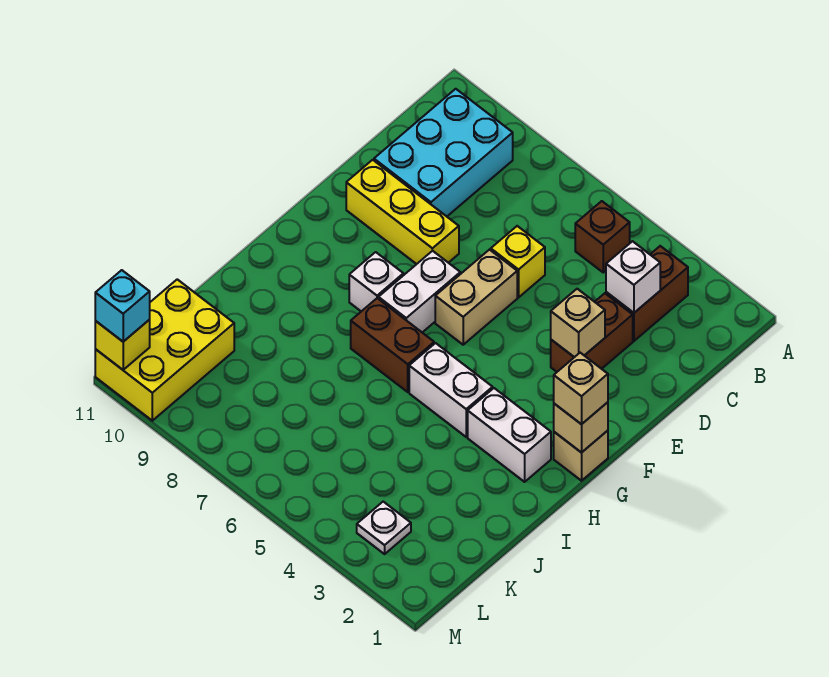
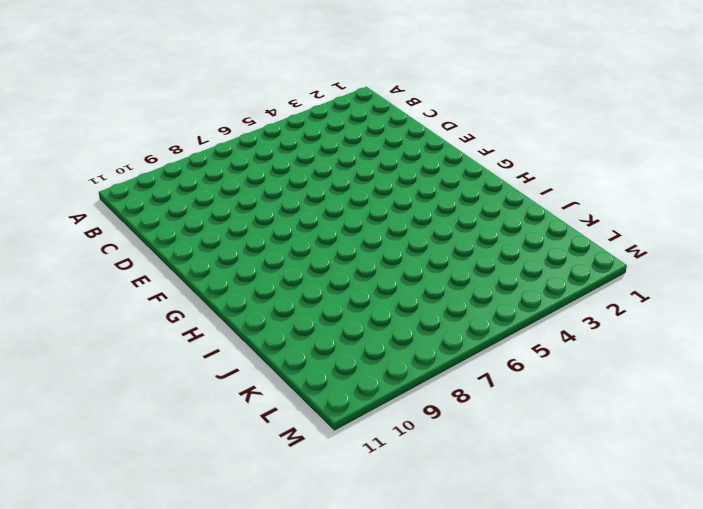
none -> brown 1x2 brick [606,246,688,341]
none -> brown 1x1 brick [575,201,630,272]
none -> cyan 2x3 brick [374,89,513,216]

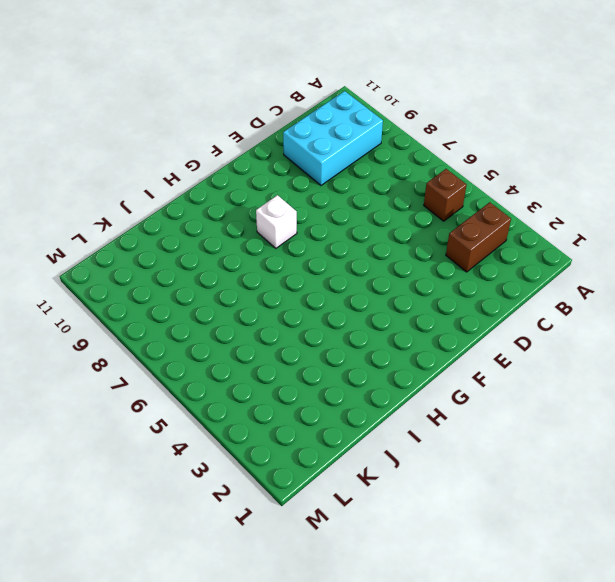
none -> brown 1x2 brick [551,293,633,372]
none -> yellow 1x1 brick [491,226,545,297]
none -> tan 1x2 brick [435,250,517,345]

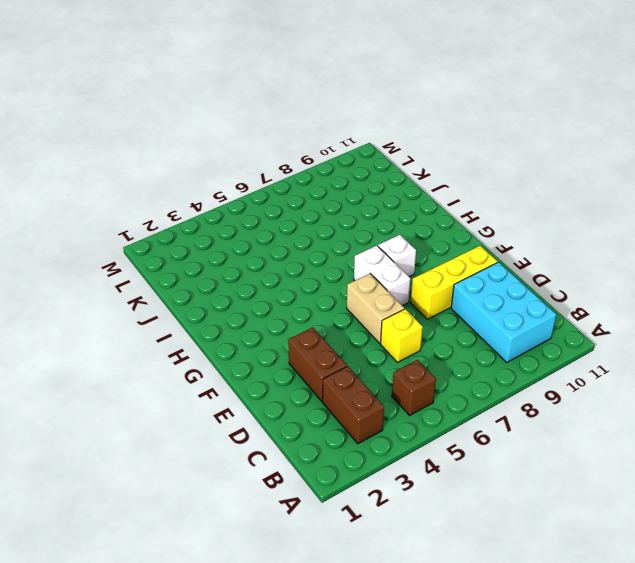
none -> tan 1x1 brick [554,431,608,481]
none -> white 1x2 brick [468,388,551,482]
none -> white 1x2 brick [409,343,493,437]

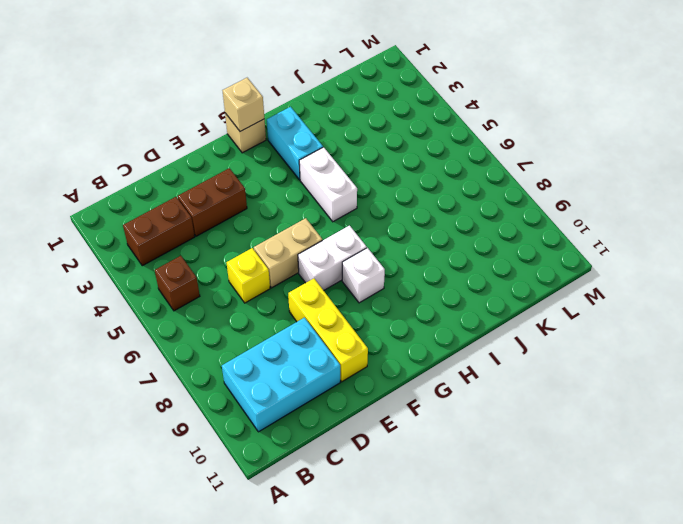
cyan 1x2 brick [267,107,323,180] -> white 1x2 brick [468,388,551,482]
none -> brown 1x2 brick [351,298,434,392]
none -> yellow 2x3 brick [95,279,234,421]
none -> white 1x1 plate [357,502,411,554]

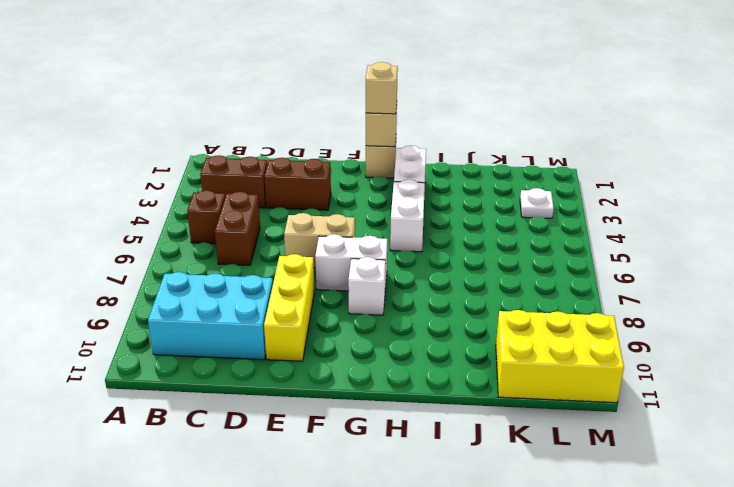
brown 1x2 brick [215,192,260,265] -> brown 1x2 brick moved to [351,298,434,392]
none -> yellow 1x1 brick [491,226,545,297]
none -> white 1x1 brick [606,241,660,313]
none -> tan 1x1 brick [551,289,605,357]

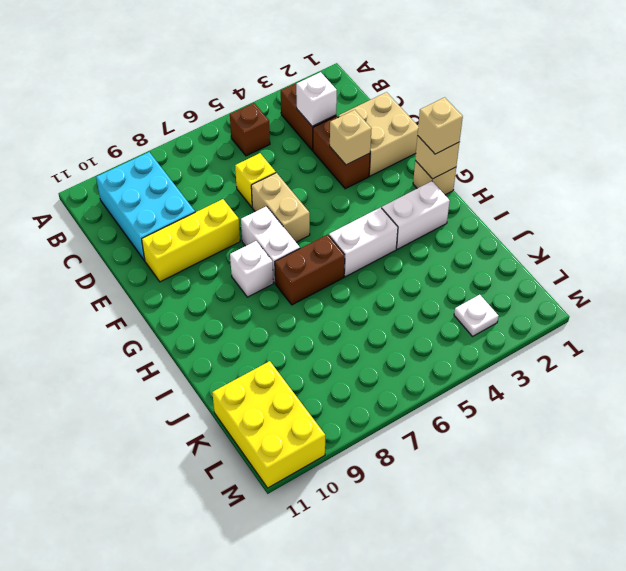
tan 2x2 brick [338,92,418,176] -> none
none -> yellow 1x1 brick [95,320,150,370]
none -> cyan 1x1 brick [95,270,150,342]

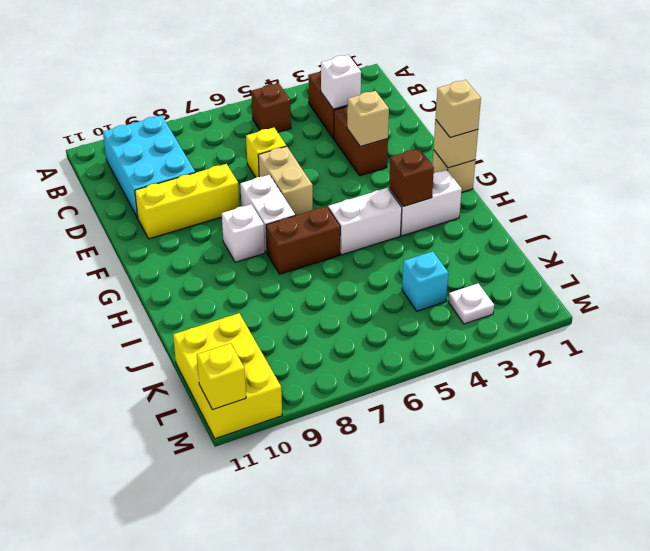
brown 1x1 brick [389,148,434,206] -> none
cyan 1x1 brick [402,251,448,311] -> cyan 1x1 brick moved to [95,270,150,342]

